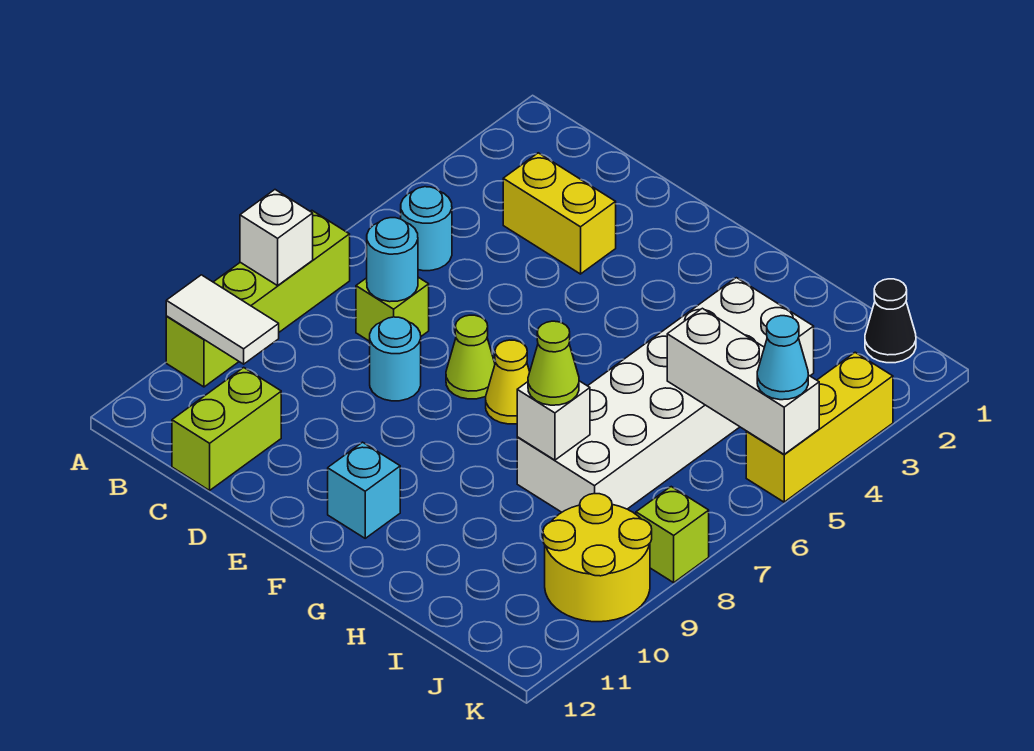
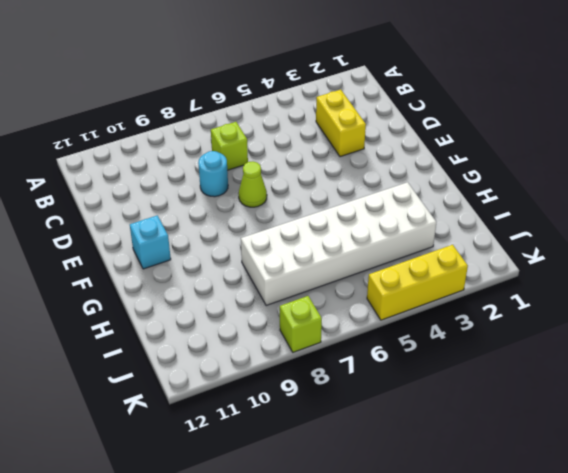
none -> lime 1x4 brick [166,210,350,387]
none -> cyan 1x1 round brick [401,187,452,271]
none -> lime 1x2 brick [172,368,281,490]

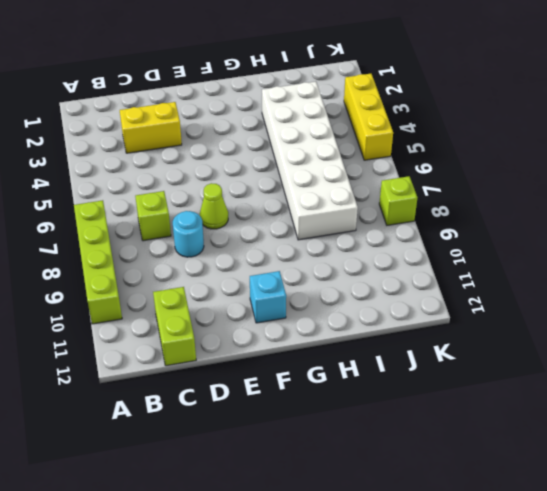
none -> cyan 1x1 round brick [401,187,452,271]
none -> yellow 1x1 cone [486,340,530,424]
none -> black 1x1 cone [865,279,916,363]

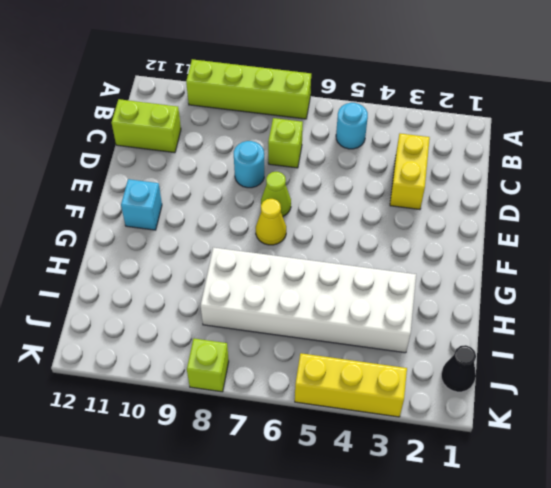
none -> yellow 2x2 round brick [543,494,652,622]
none -> white 1x1 brick [240,190,313,286]
none -> white 1x2 tile [166,275,279,364]

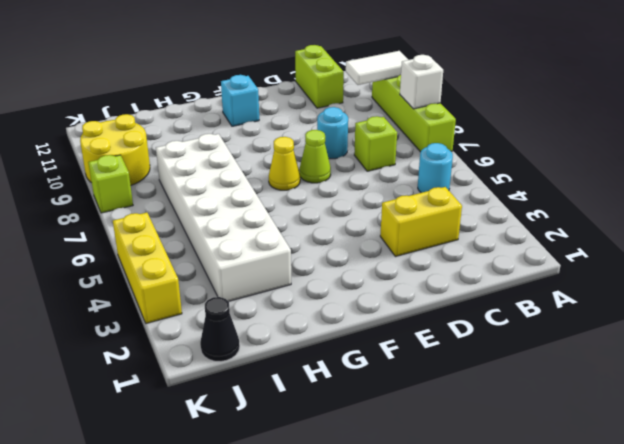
none -> cyan 1x1 round brick [367,218,418,302]
none -> white 1x1 brick [517,381,590,460]
none -> white 1x3 brick [667,308,819,454]

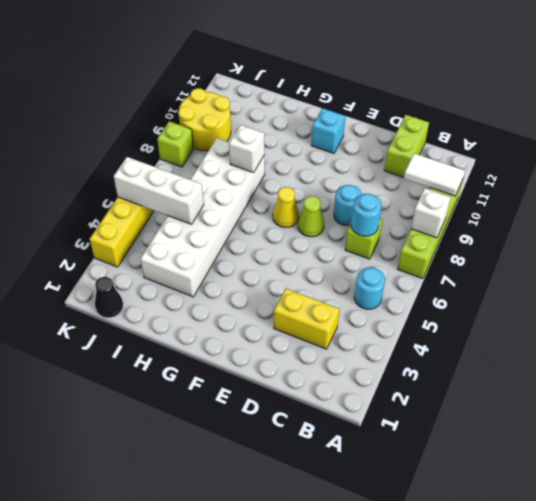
none -> lime 1x1 cone [528,321,579,405]
none -> cyan 1x1 cone [757,316,808,400]

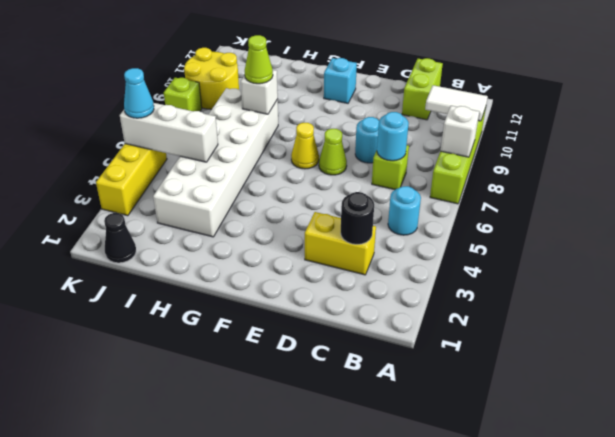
black 1x1 round brick [341,192,374,244] -> none

